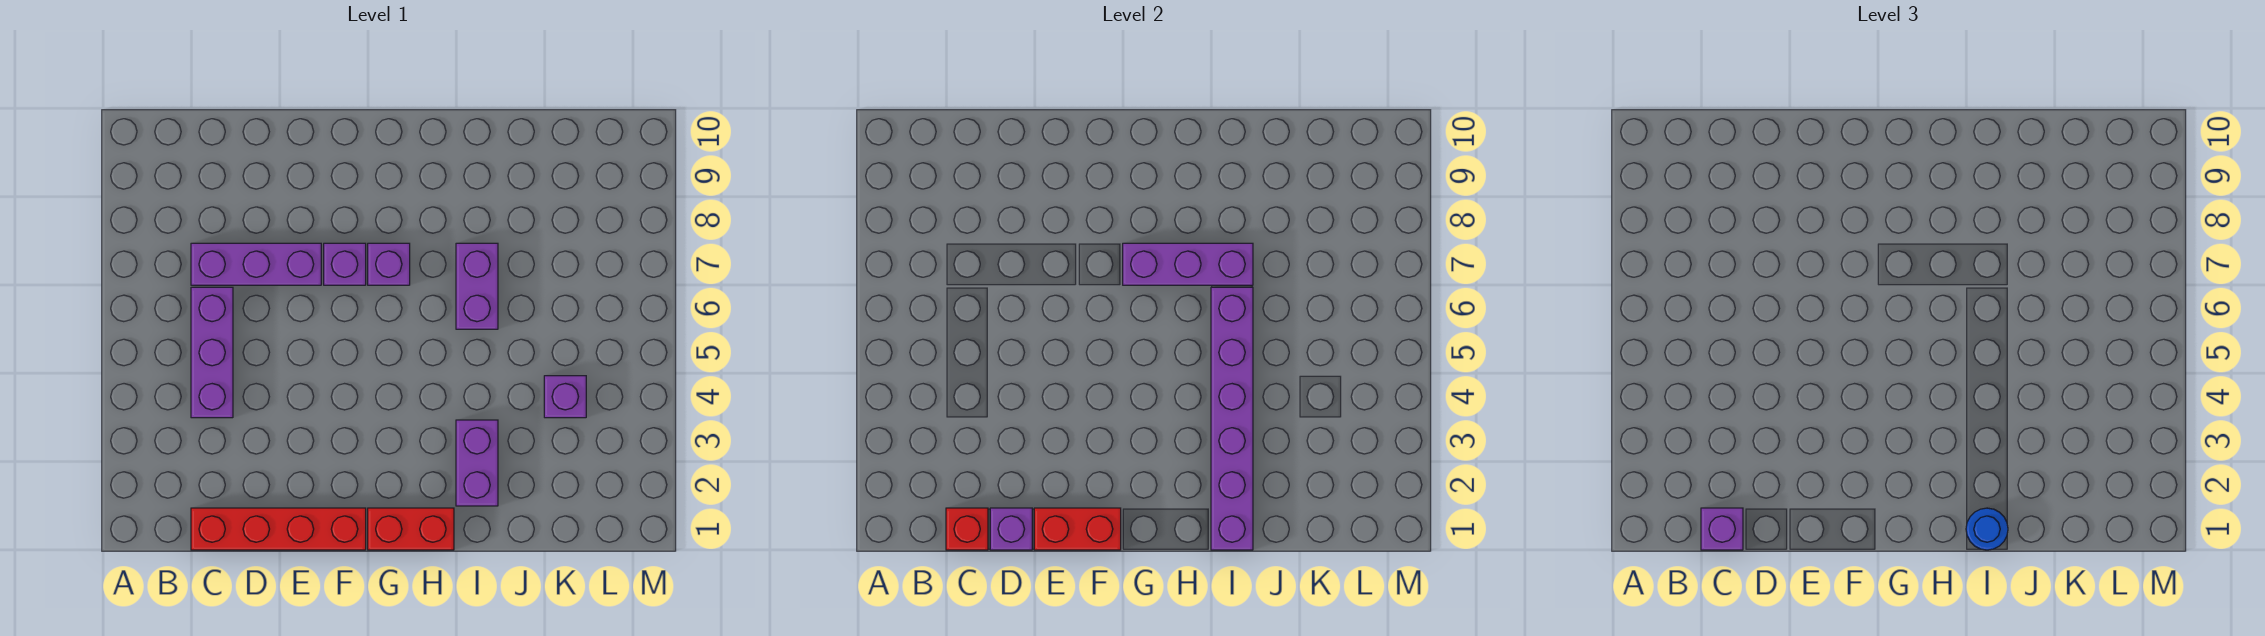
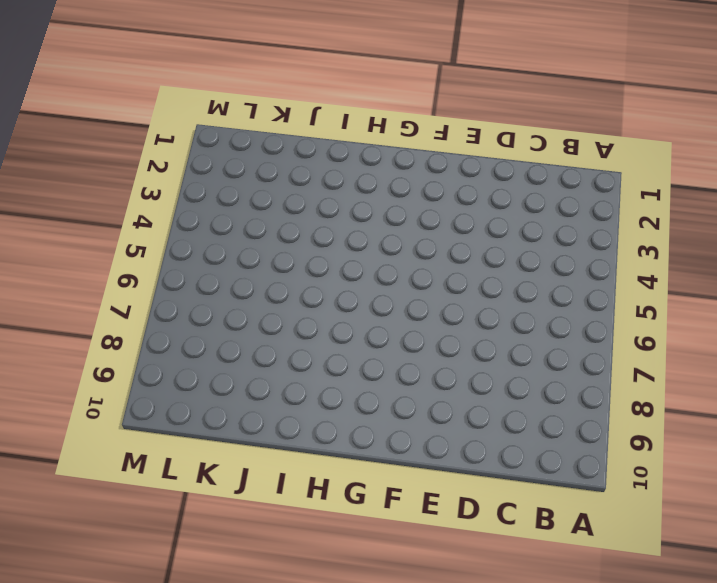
none -> red 1x4 brick [191,508,366,550]
none -> purple 1x3 brick [191,287,233,418]
none -> purple 1x3 brick [191,243,321,285]

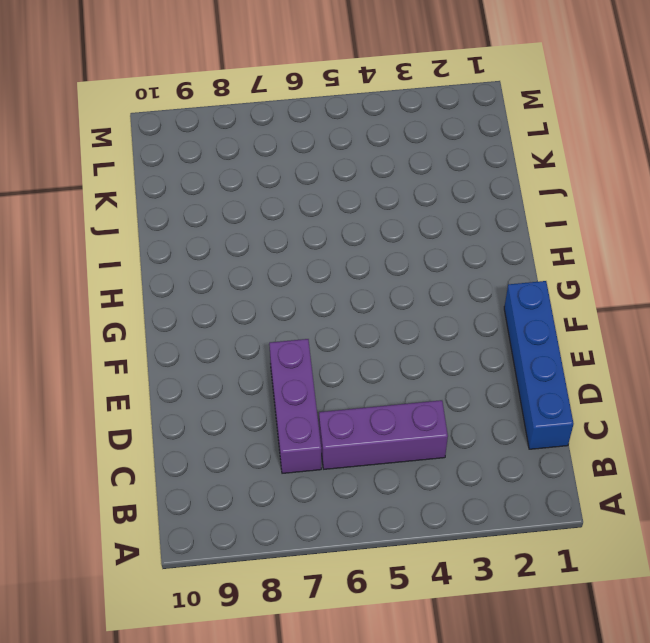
blue 1x4 brick [504,281,574,449] -> red 1x4 brick [191,508,366,550]
none -> purple 1x1 brick [324,243,366,285]
none -> red 1x2 brick [368,508,454,550]
none -> purple 1x1 brick [368,243,410,285]

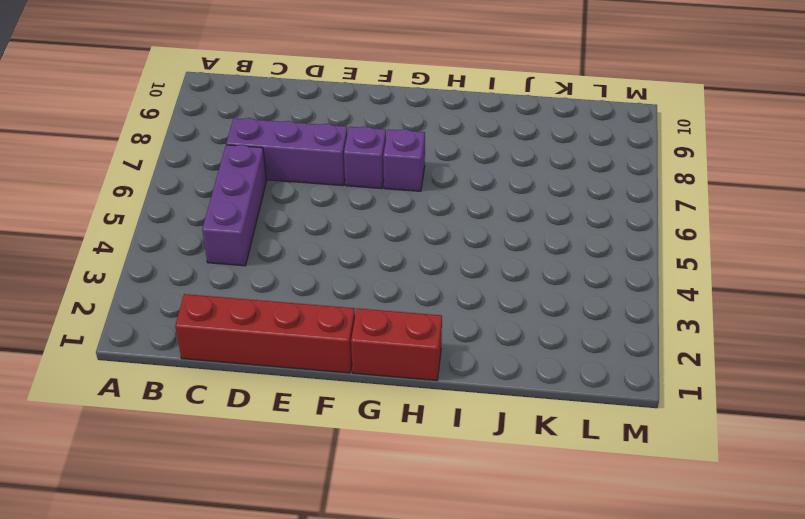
none -> purple 1x2 brick [456,420,498,506]
none -> purple 1x2 brick [456,243,498,329]
none -> purple 1x1 brick [544,376,586,418]

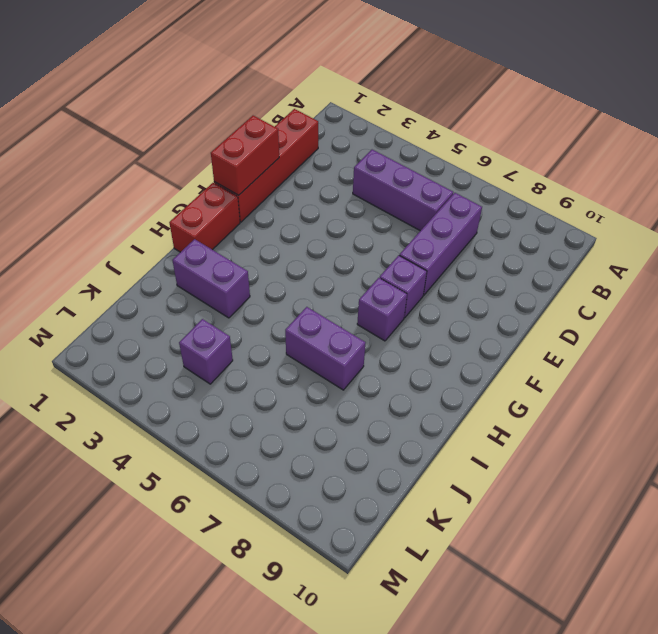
none -> red 1x1 brick [946,508,988,550]
none -> purple 1x1 brick [990,508,1032,550]
none -> purple 1x3 brick [1123,243,1253,285]

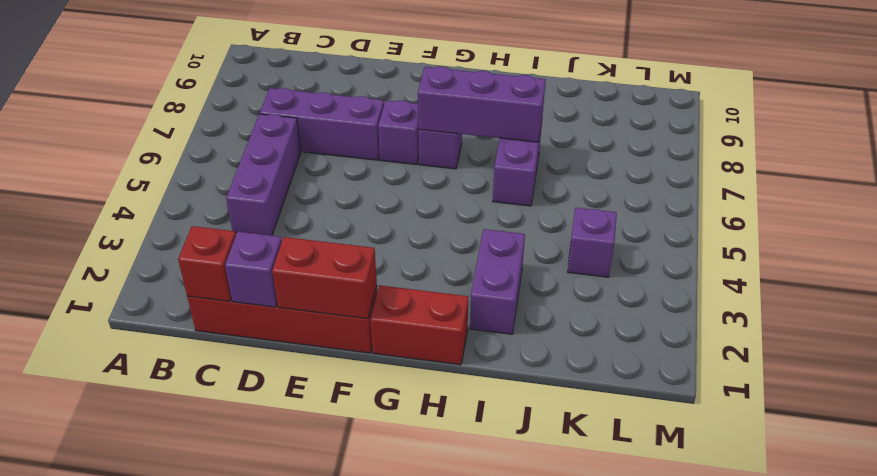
none -> purple 1x6 brick [1211,287,1253,550]
none -> purple 1x1 brick [1701,508,1743,550]
none -> blue 1x1 round brick [1966,508,2008,550]

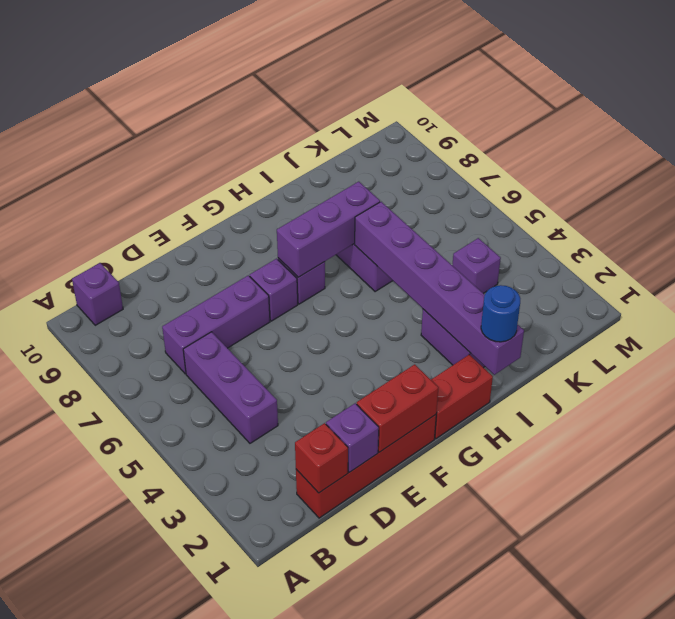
purple 1x1 brick [72,263,123,325] -> purple 1x1 brick moved to [1701,508,1743,550]

